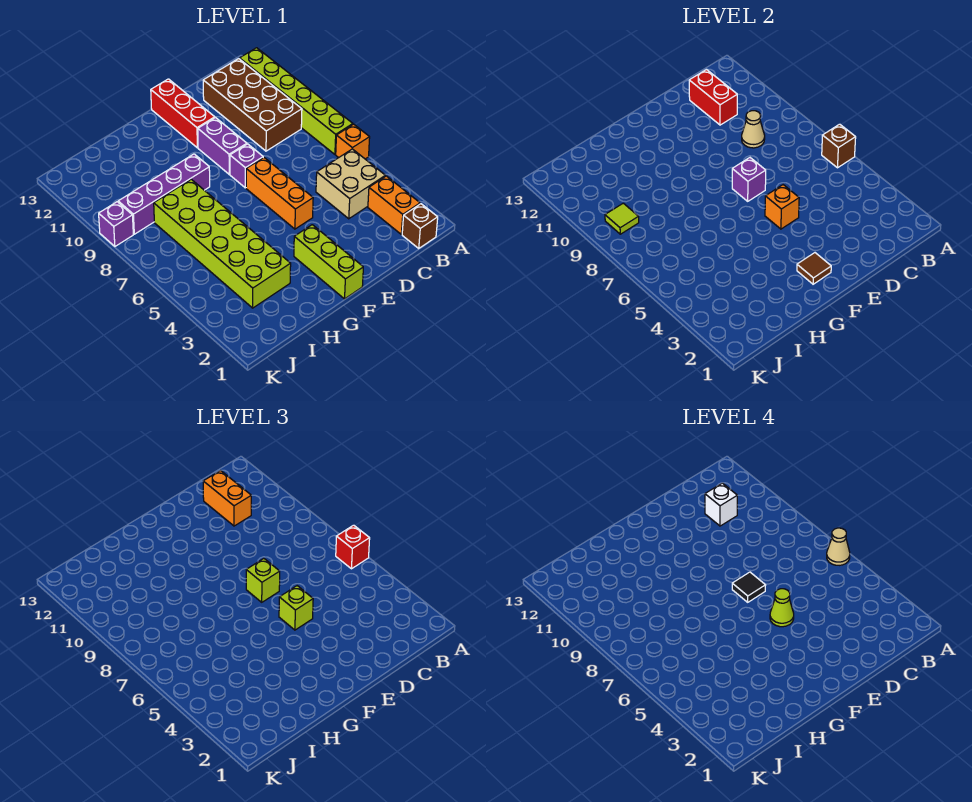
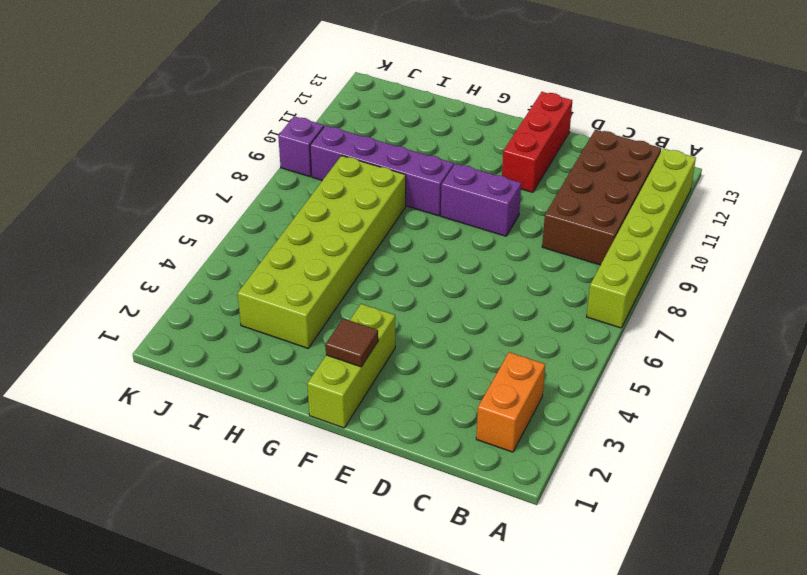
purple 1x2 brick [441,164,521,236] -> purple 1x2 brick turned to [198,118,247,174]
none -> orange 1x1 brick [336,124,370,159]
none -> brown 1x1 brick [402,204,438,248]
none -> tan 2x2 brick [316,149,385,219]

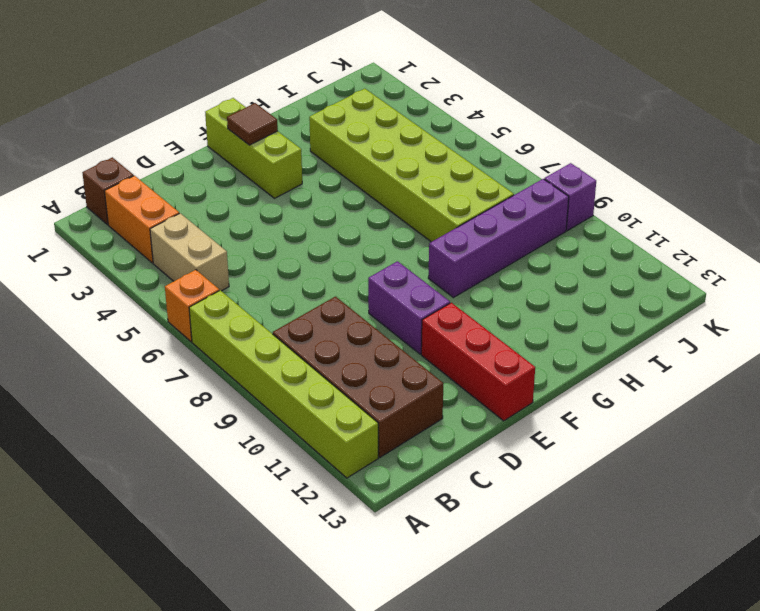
tan 1x2 brick [150,213,229,291] -> tan 2x2 brick [316,149,385,219]
none -> orange 1x3 brick [246,157,313,229]
none -> purple 1x1 brick [230,144,263,188]
none -> brown 1x1 brick [822,124,856,168]

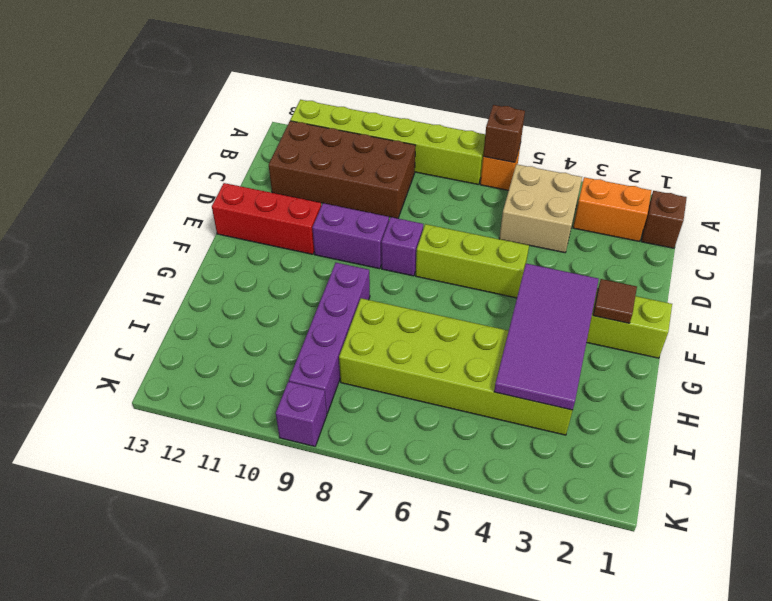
lime 1x3 brick [416,224,529,298] -> orange 1x3 brick [246,157,313,229]
purple 2x4 tile [494,264,599,410] -> none
none -> tan 1x1 cone [742,111,765,148]
none -> red 1x2 brick [689,69,737,125]
none -> orange 1x1 brick [765,185,799,229]

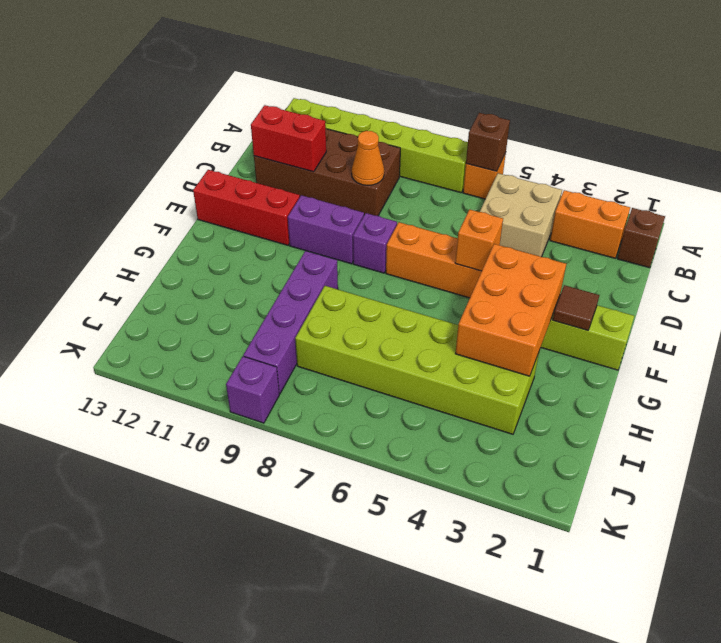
orange 1x1 cone [352,131,384,185] -> tan 1x1 cone [742,111,765,148]
orange 2x3 brick [455,244,566,376] -> none
none -> purple 1x1 brick [732,158,766,201]
none -> lime 1x1 tile [605,203,639,234]
none -> red 1x1 brick [336,525,370,569]

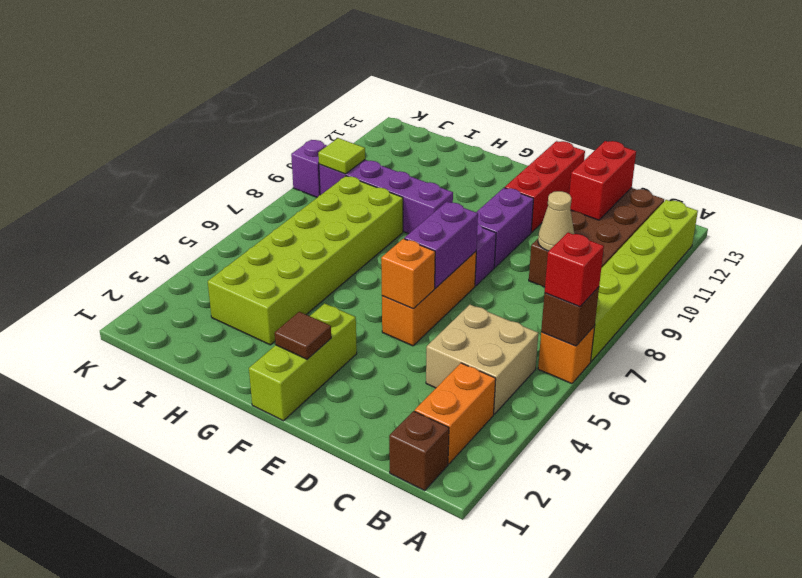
purple 1x2 brick [404,202,478,288] -> purple 1x1 brick [732,158,766,201]
none -> orange 1x2 brick [203,470,251,526]
none -> lime 1x1 brick [279,586,313,630]
none -> lime 1x1 brick [246,559,280,602]

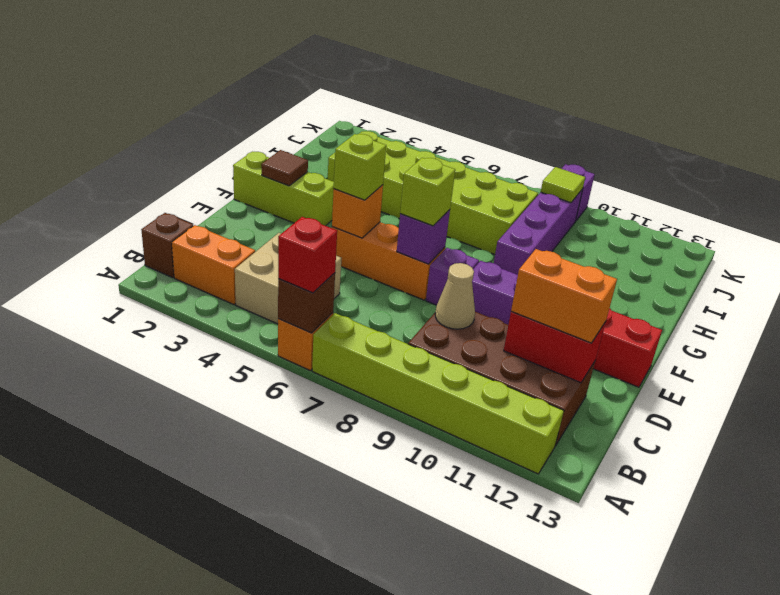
none -> tan 1x1 cone [827,528,850,565]
none -> white 1x1 brick [705,483,737,526]
none -> lime 1x1 cone [770,589,794,627]

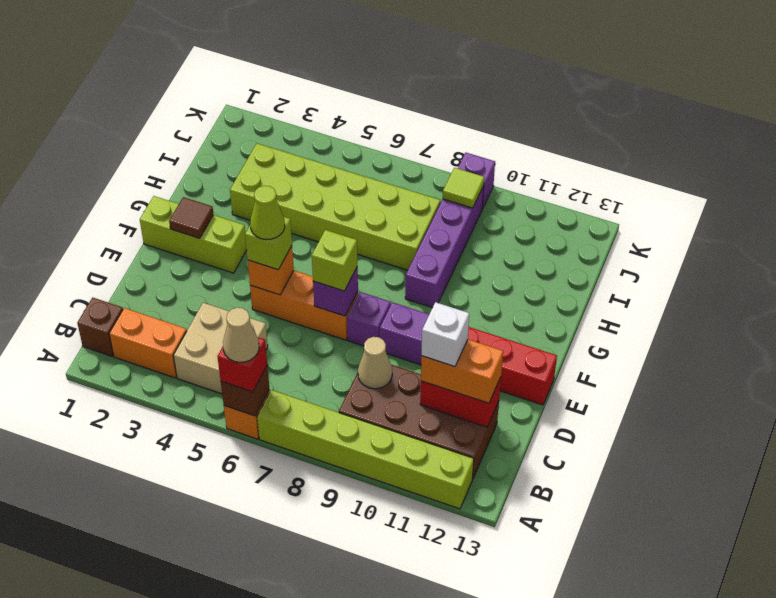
none -> black 1x1 tile [732,572,766,602]

